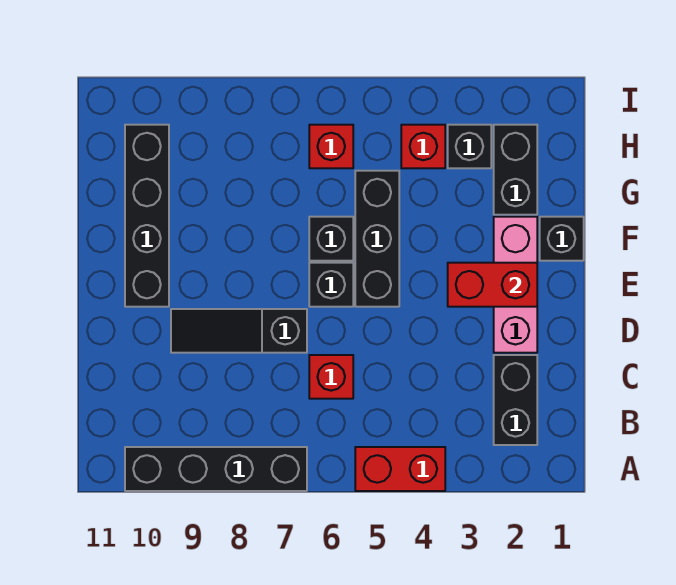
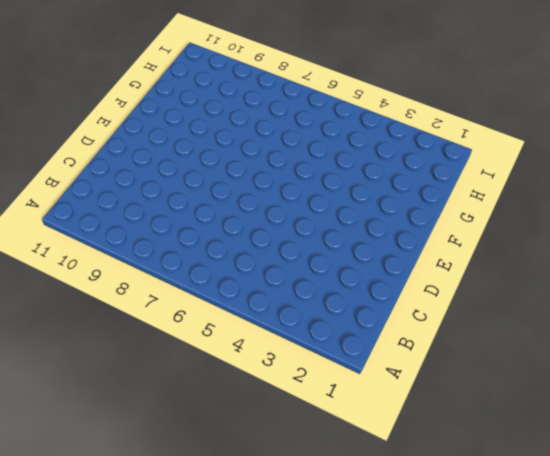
none -> red 1x2 brick [355,447,445,491]
none -> black 1x4 brick [125,447,307,491]
none -> black 1x2 brick [494,355,537,445]

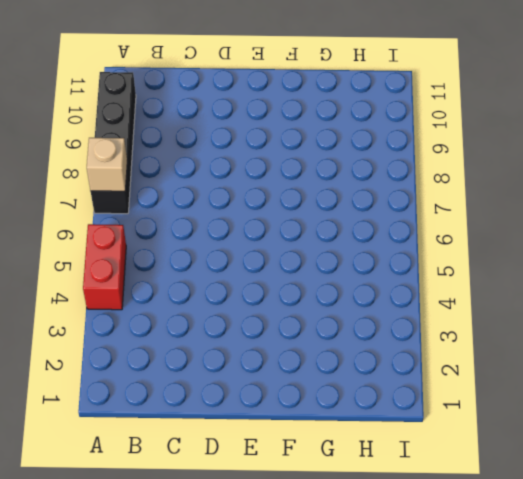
tan 1x1 brick [87,138,127,191] -> none
none -> black 1x2 brick [494,355,537,445]
none -> red 1x1 brick [309,355,353,399]
none -> pink 1x3 brick [494,217,537,353]

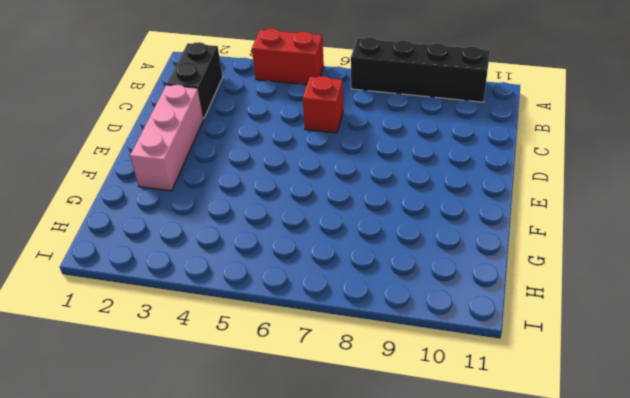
none -> black 1x3 slope [171,309,307,353]
none -> black 1x3 brick [355,171,399,307]
none -> black 1x1 brick [309,263,353,307]

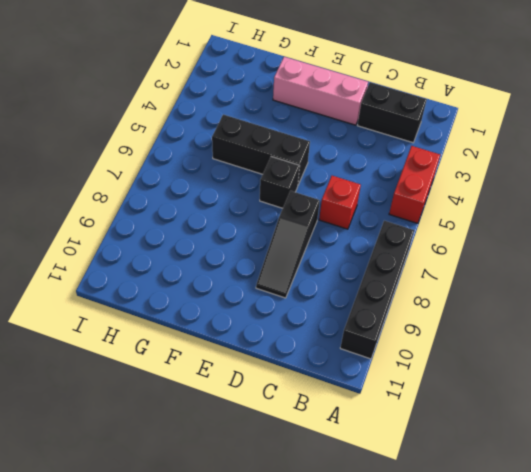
none -> black 1x4 brick [125,125,169,307]
none -> black 1x1 brick [540,217,584,261]
none -> black 1x1 brick [309,217,353,261]

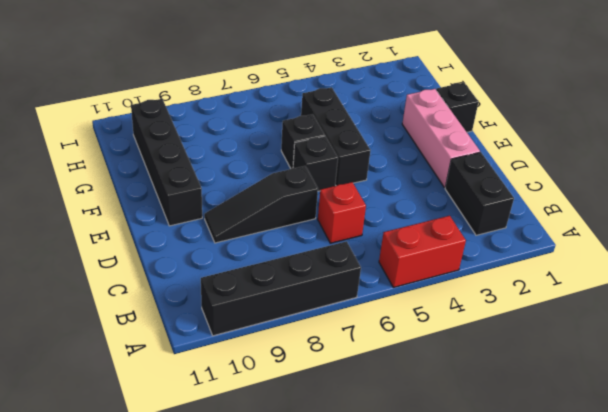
none -> black 1x2 brick [494,125,537,215]
none -> black 1x1 brick [448,125,491,168]
none -> red 1x1 brick [401,125,445,168]

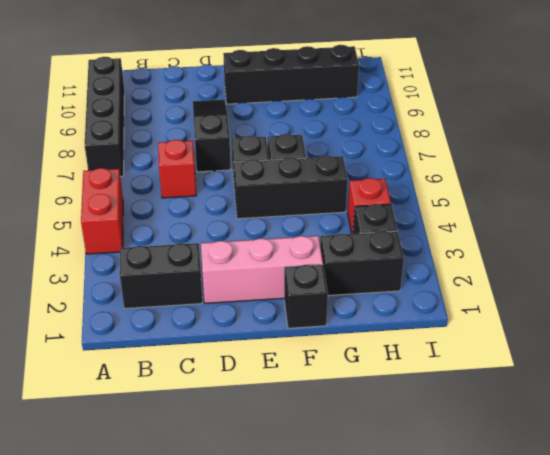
none -> red 1x1 brick [309,125,353,168]
none -> red 1x2 brick [448,263,537,307]

